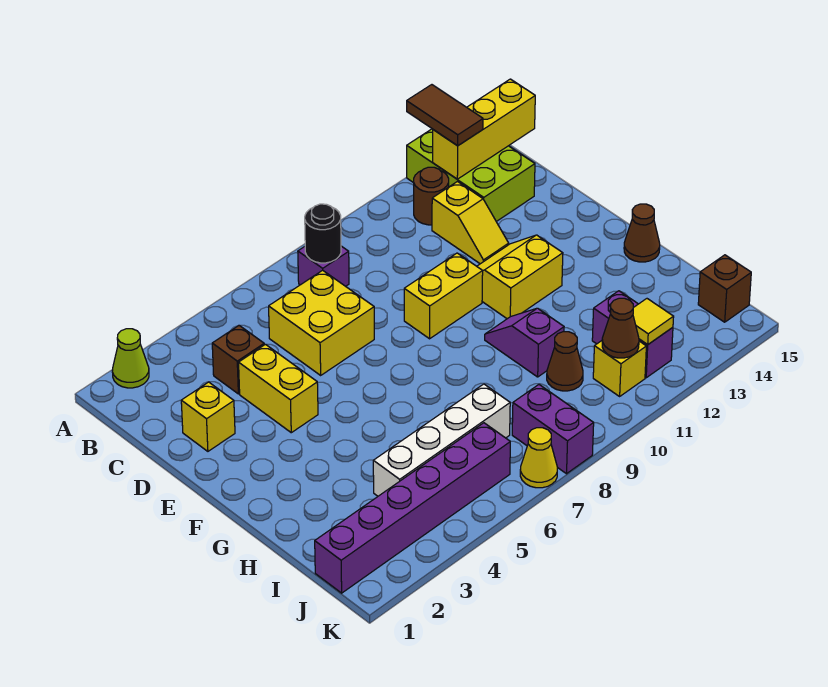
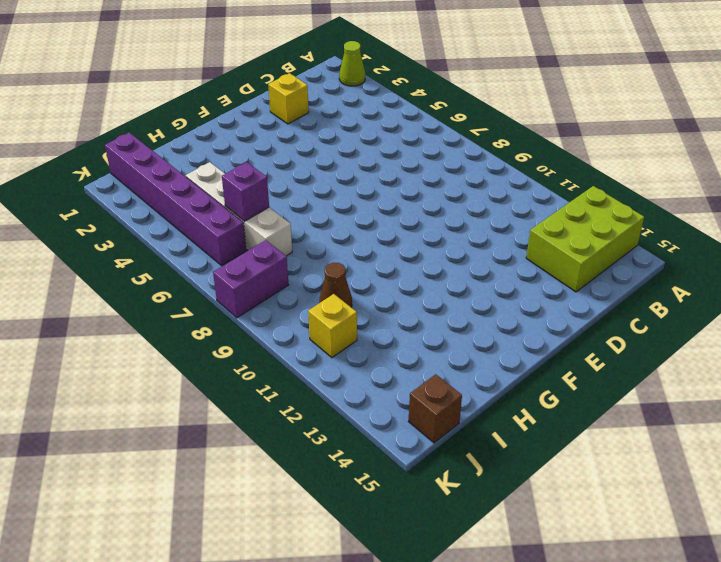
purple 1x1 brick [222,162,269,221] -> purple 1x1 brick moved to [298,246,349,286]
none -> brown 1x1 round brick [414,167,449,225]
none -> brown 1x1 brick [212,325,264,394]
none -> yellow 2x2 brick [269,270,374,375]

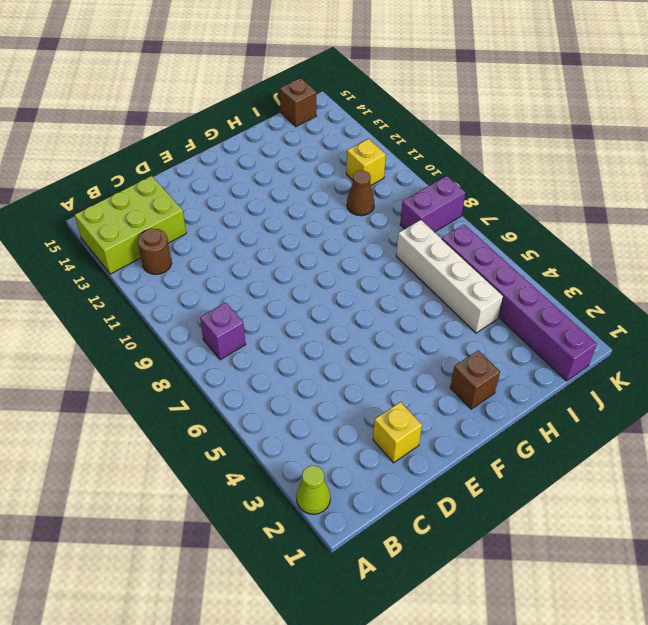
brown 1x1 brick [450,350,500,409] -> brown 1x1 brick moved to [212,325,264,394]
none -> yellow 2x2 brick [269,270,374,375]
none -> yellow 1x2 slope [432,182,509,264]
none -> yellow 1x2 brick [239,344,318,433]

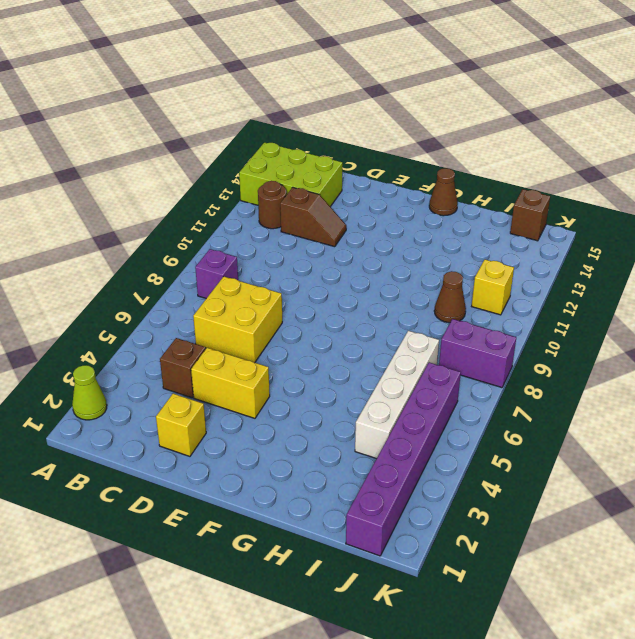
brown 1x2 slope [280,187,346,247] -> yellow 1x2 slope [432,182,509,264]
none -> yellow 1x2 brick [404,253,483,339]
none -> yellow 2x2 slope [477,235,563,319]
none -> purple 1x2 slope [485,308,564,377]

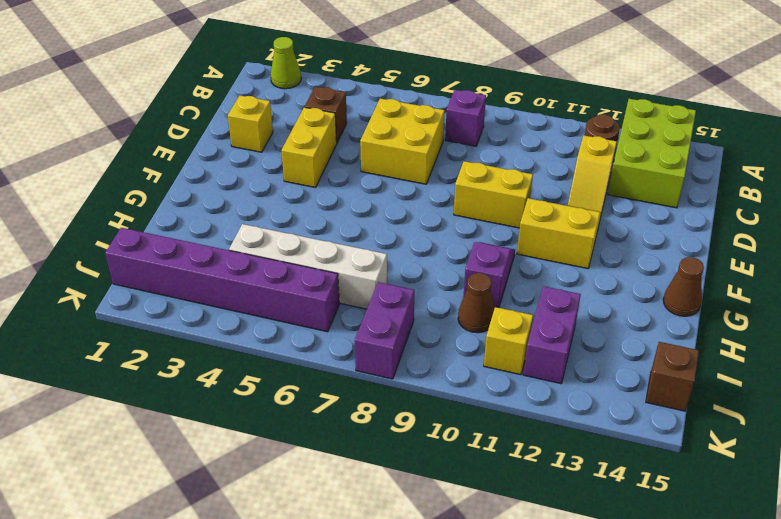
none -> yellow 1x1 cone [520,428,557,488]
none -> black 1x1 round brick [305,204,341,263]
none -> yellow 1x3 brick [433,79,535,179]

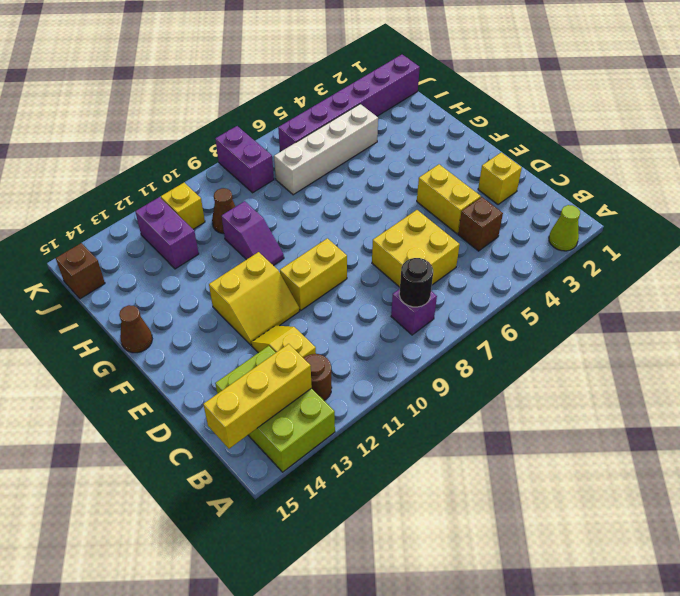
none -> yellow 1x1 cone [520,428,557,488]
none -> brown 1x1 cone [602,298,639,358]
none -> yellow 1x1 tile [633,299,674,345]

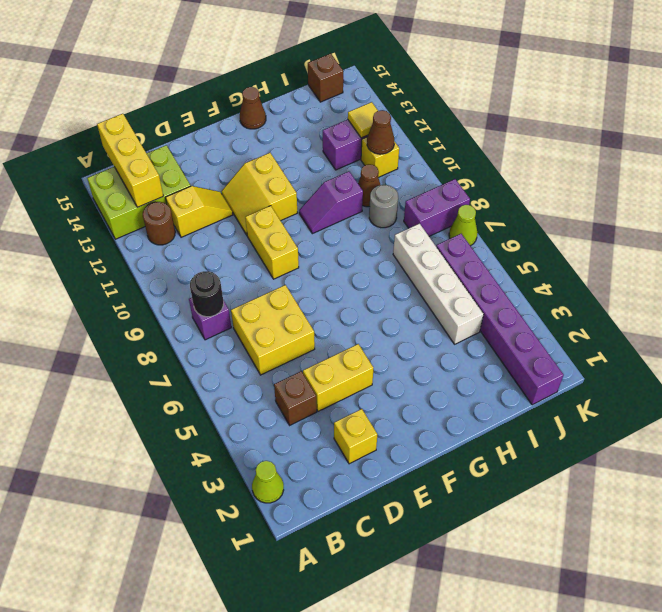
grey 1x1 round brick [369,185,398,228] -> none
lime 1x1 cone [449,205,477,246] -> yellow 1x1 cone [520,428,557,488]
none -> brown 1x2 tile [407,85,483,146]

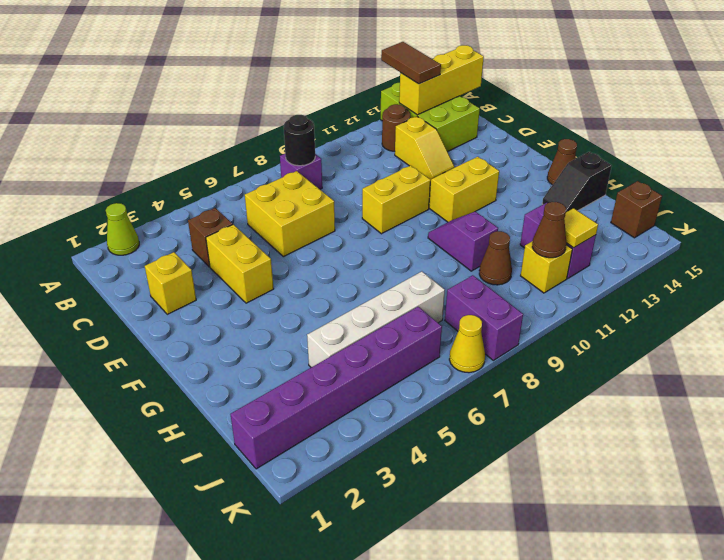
black 1x2 slope [542,152,612,212] -> none

